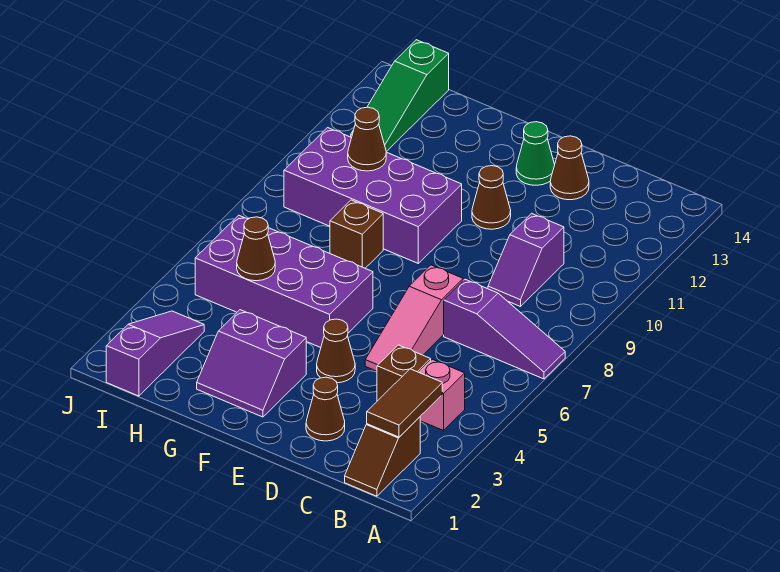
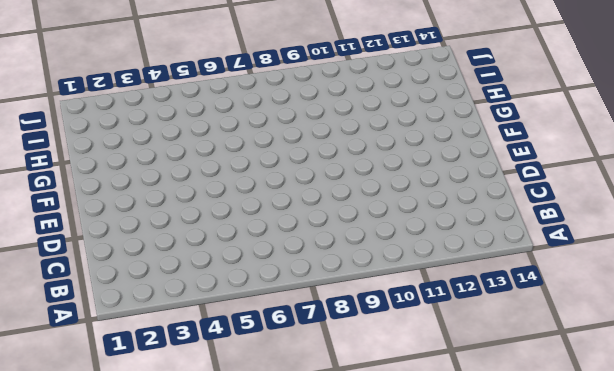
none -> purple 1x3 slope [444,279,565,379]
none -> brown 1x2 slope [345,417,420,496]
none -> pink 1x1 brick [419,359,465,431]

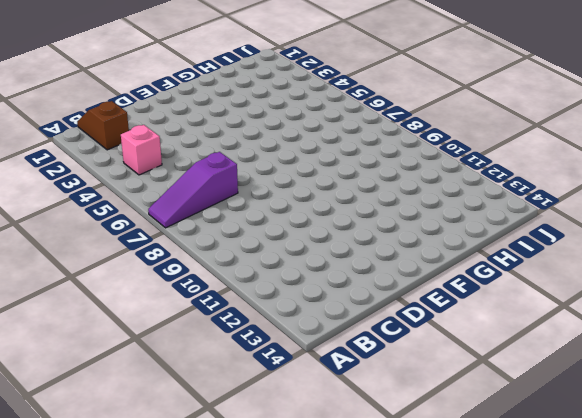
none -> brown 1x1 brick [377,345,431,401]
none -> purple 1x2 slope [488,213,564,307]
none -> brown 1x1 cone [306,377,345,441]

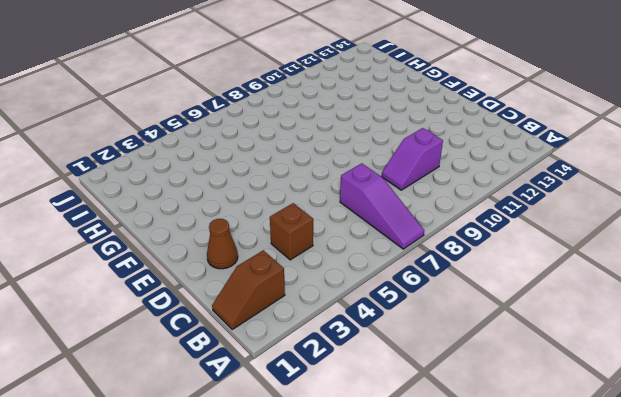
none -> pink 1x1 brick [419,359,465,431]
none -> pink 1x3 slope [365,265,463,371]
none -> brown 1x1 cone [550,136,589,200]

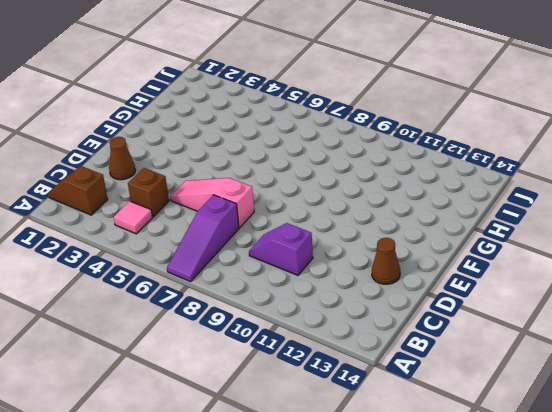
pink 1x1 tile [114,201,153,234] -> pink 1x1 brick [419,359,465,431]
none -> brown 1x1 cone [317,319,355,383]
none -> brown 1x1 cone [472,166,511,229]
none -> green 1x1 cone [516,122,555,185]

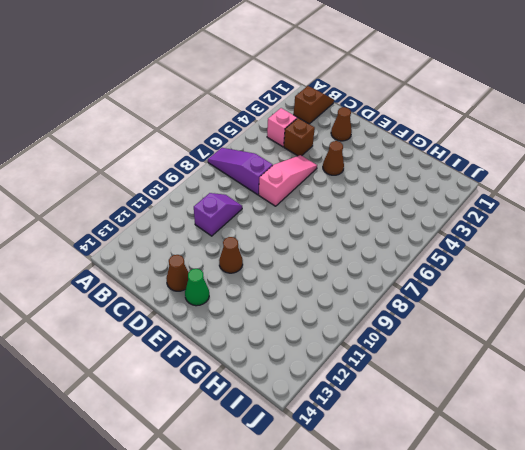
none -> purple 2x2 slope [197,310,306,417]
none -> purple 2x4 brick [195,215,373,348]
none -> purple 2x4 brick [284,128,462,263]

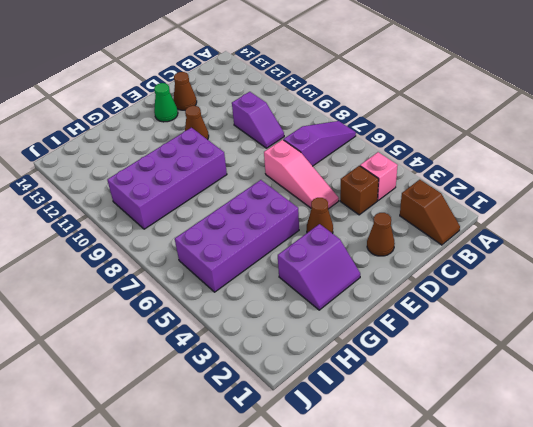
none -> brown 1x1 brick [330,200,383,268]
none -> purple 1x3 slope [106,311,204,396]
none -> green 1x3 slope [351,40,449,152]

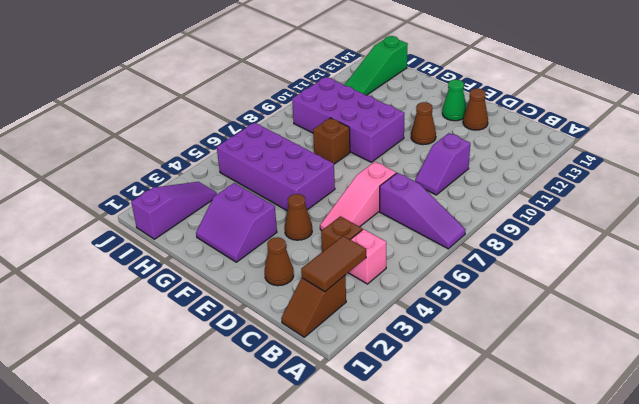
none -> brown 1x1 cone [237,217,275,281]
none -> brown 1x1 cone [348,107,386,171]

